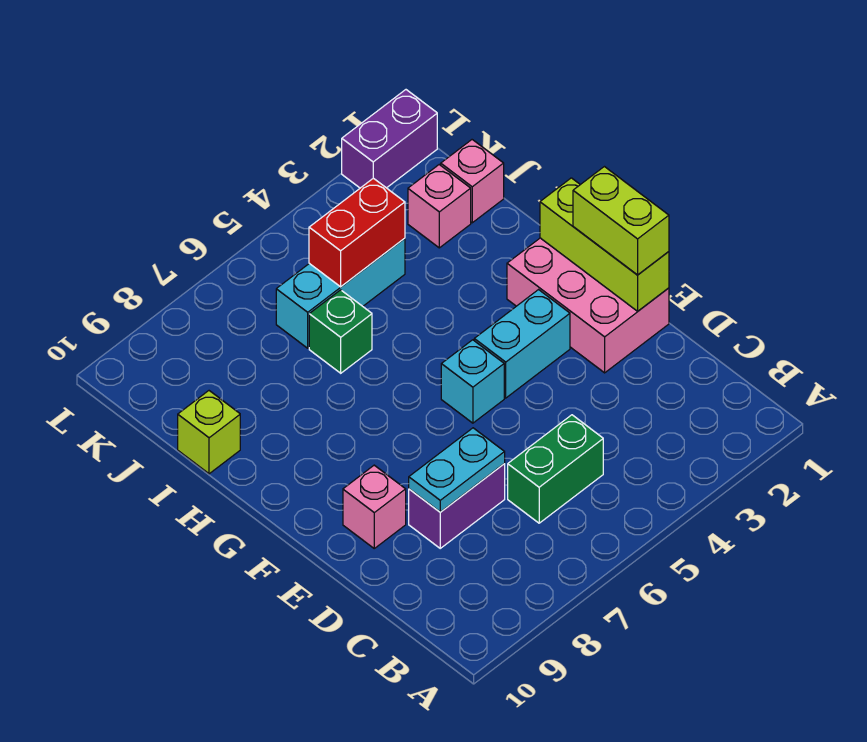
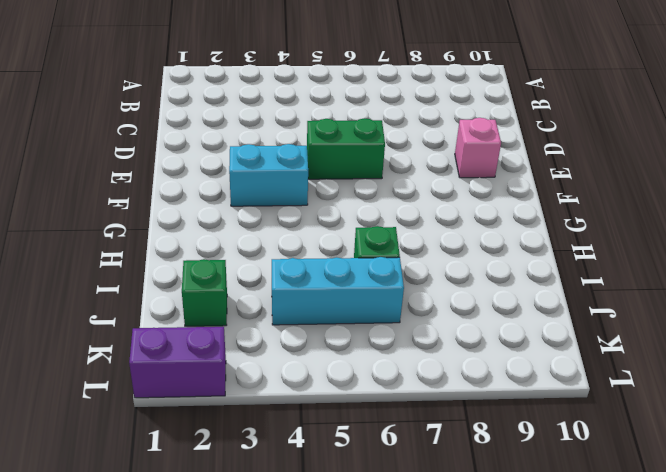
green 1x2 brick [307,118,385,179] -> green 1x2 brick moved to [508,415,603,523]
green 1x1 brick [182,259,227,326] -> pink 1x1 brick [408,165,471,248]
none -> purple 1x2 brick [409,464,505,548]
none -> pink 2x3 brick [507,238,669,373]
none -> cyan 1x1 brick [441,340,504,423]

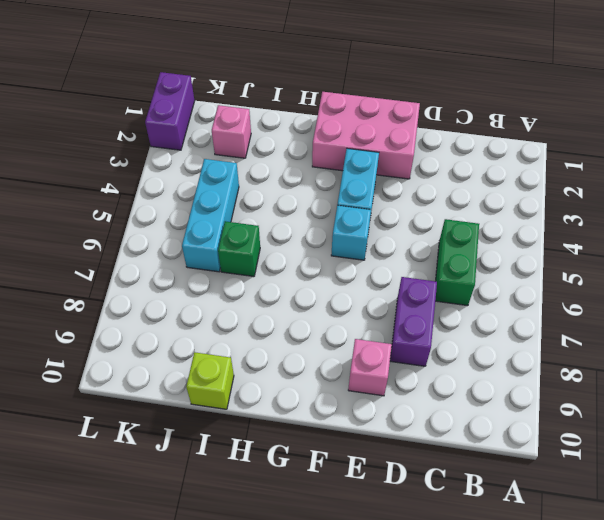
none -> pink 1x1 brick [441,140,504,223]
none -> cyan 1x2 plate [409,428,505,512]
none -> lime 1x3 brick [540,178,669,311]

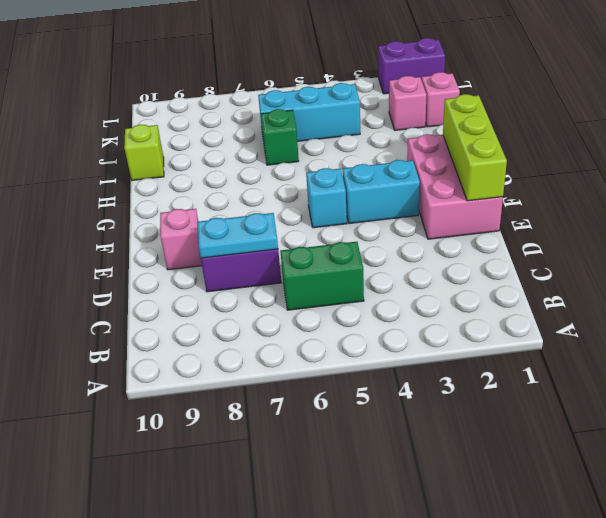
none -> red 1x2 brick [309,178,405,287]
none -> lime 1x2 brick [573,167,669,275]

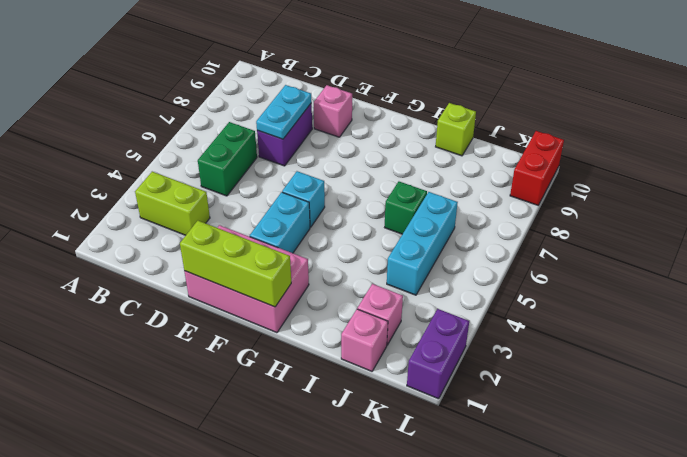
lime 1x2 brick [135,172,210,235] -> lime 1x2 brick moved to [573,167,669,275]
red 1x2 brick [510,131,564,205] -> red 1x2 brick moved to [309,178,405,287]

